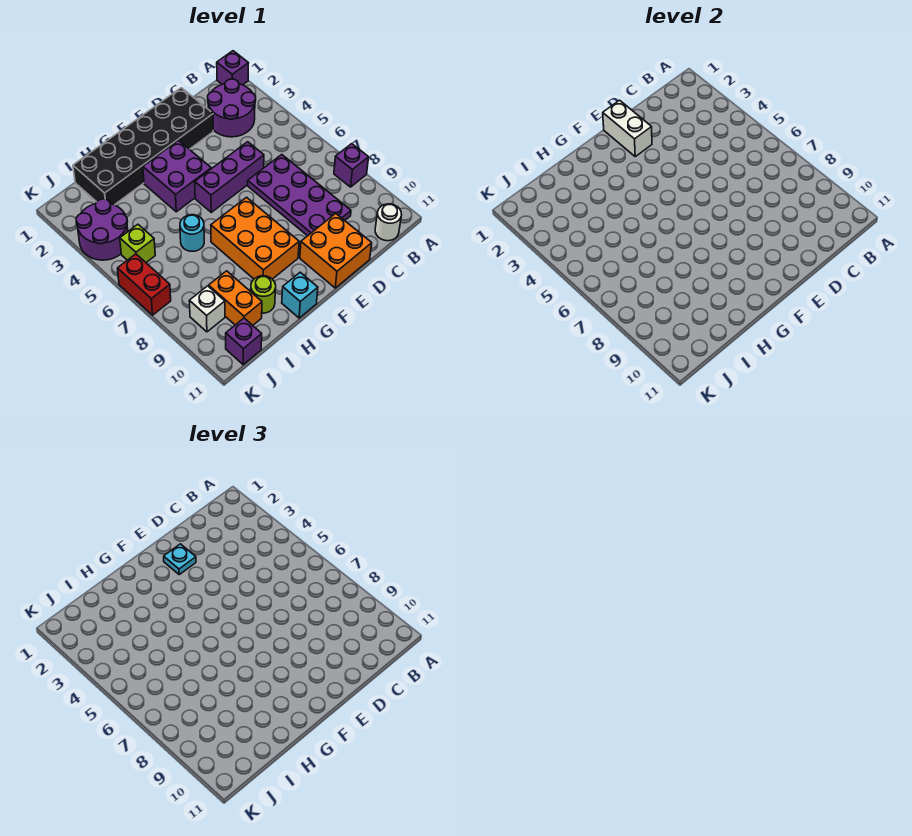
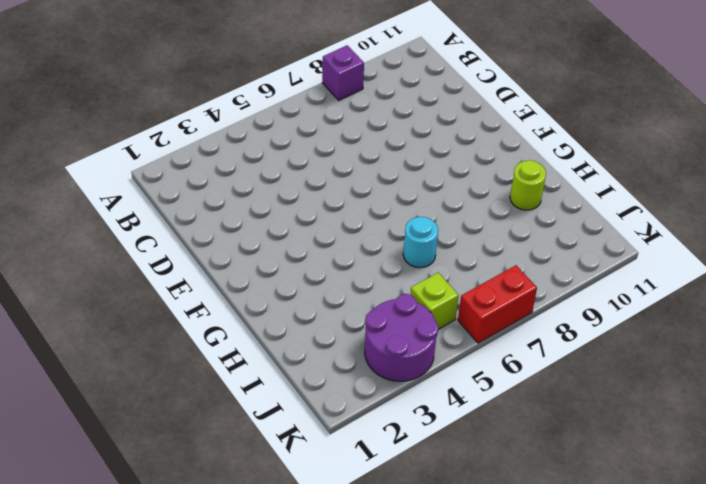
none -> purple 1x1 brick [217,51,248,85]
none -> purple 2x2 round brick [208,79,256,137]
none -> white 1x1 round brick [375,204,402,241]

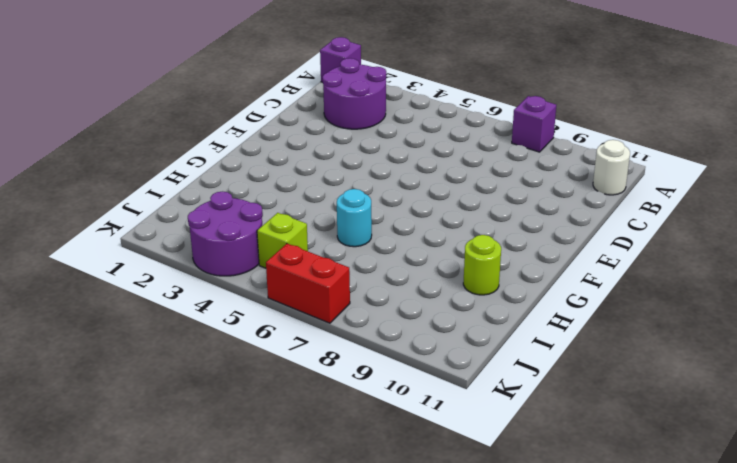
none -> purple 2x4 plate [248,155,351,236]
none -> black 2x6 brick [73,88,213,205]
none -> purple 1x3 brick [195,142,264,212]

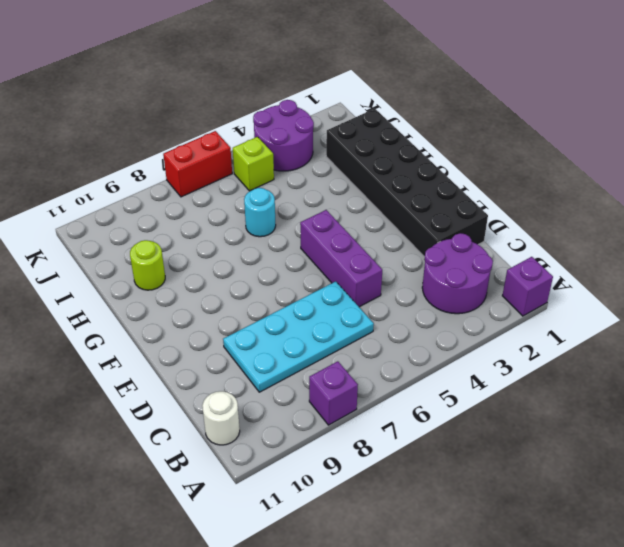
cyan 2x4 plate [223,281,374,392] -> purple 2x4 plate [248,155,351,236]
none -> orange 2x2 brick [300,214,372,288]
none -> purple 2x2 brick [143,141,211,212]
none -> orange 2x3 brick [211,197,299,279]

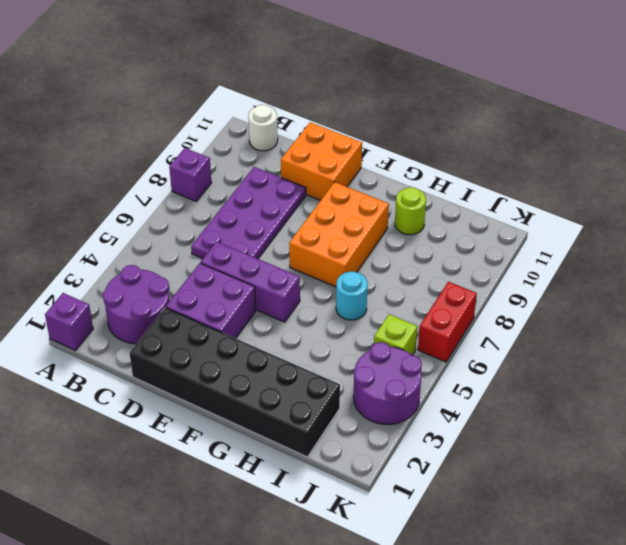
purple 2x2 brick [166,263,256,338] -> purple 2x2 brick moved to [143,141,211,212]
none -> cyan 1x1 brick [282,272,318,318]
none -> orange 1x2 brick [209,271,262,325]
none -> white 1x1 brick [189,286,225,332]

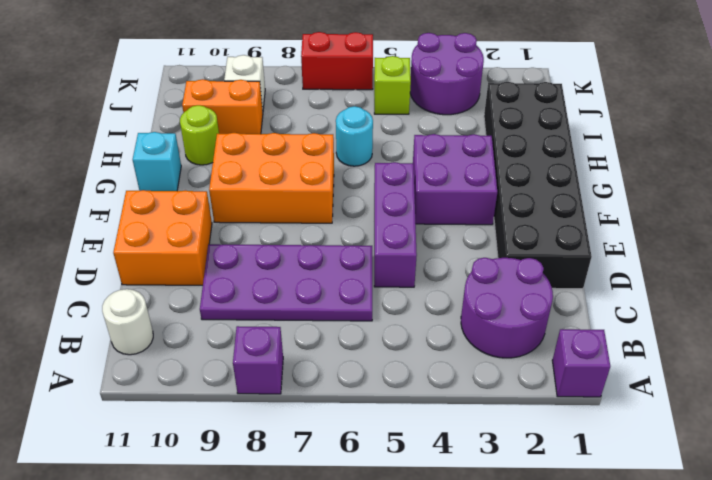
none -> purple 1x1 brick [226,318,262,365]
none -> white 1x2 brick [603,100,652,156]
none -> cyan 1x1 plate [164,544,196,574]

